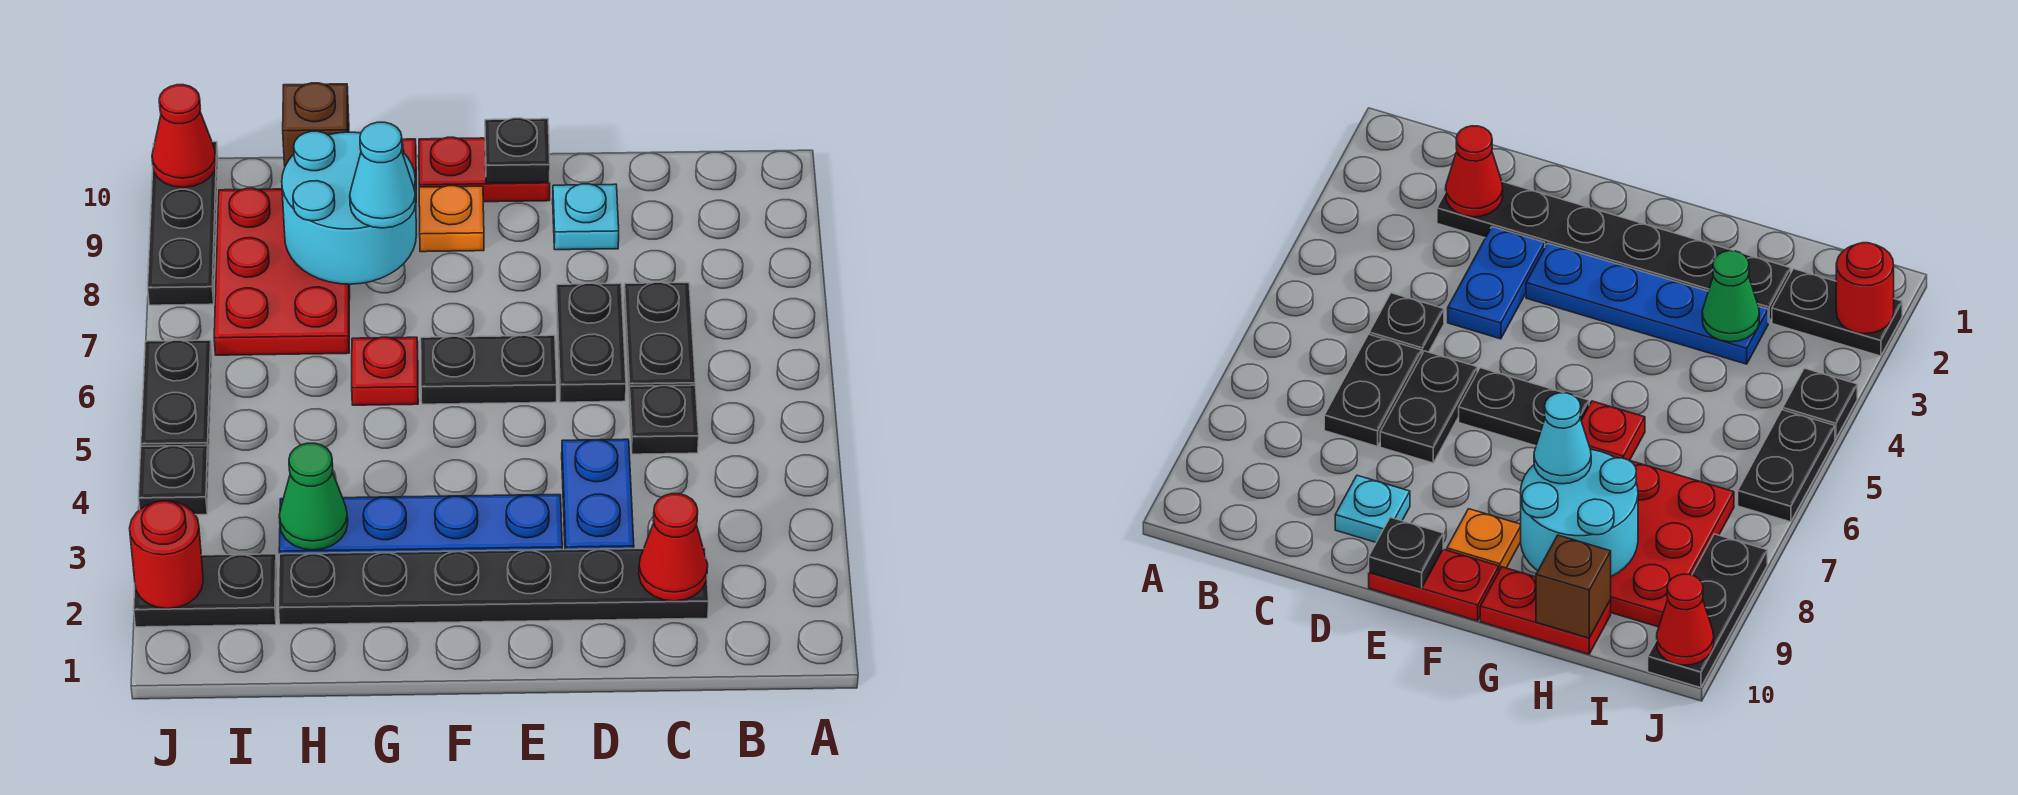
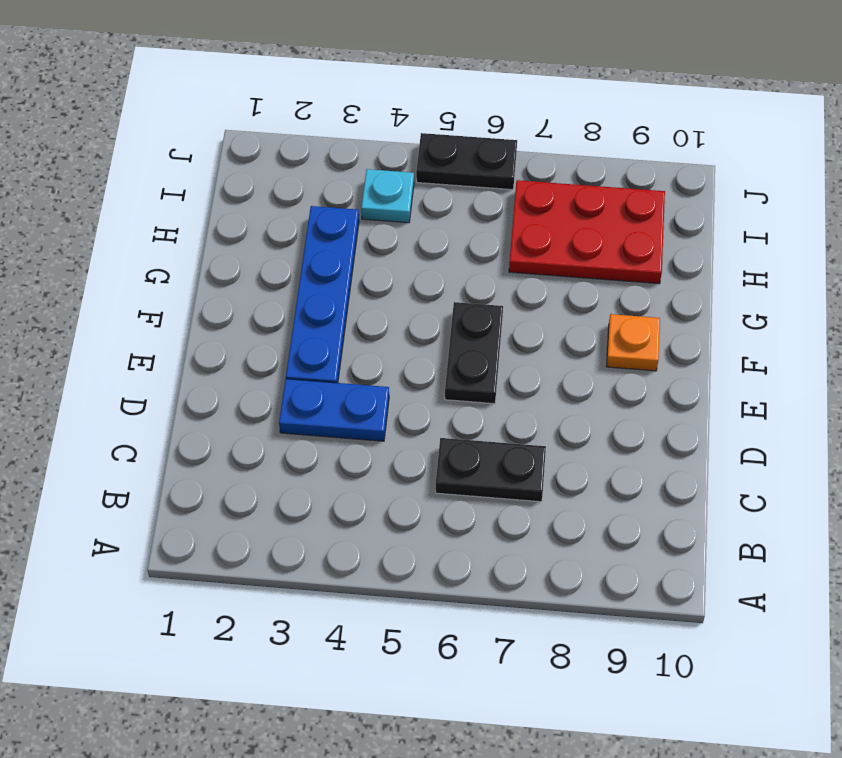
cyan 1x1 plate [361,169,414,223] -> cyan 1x1 plate moved to [553,184,619,250]
none -> black 1x6 plate [278,548,709,625]
none -> black 1x1 plate [629,385,699,454]
none -> black 1x2 plate [556,283,626,402]

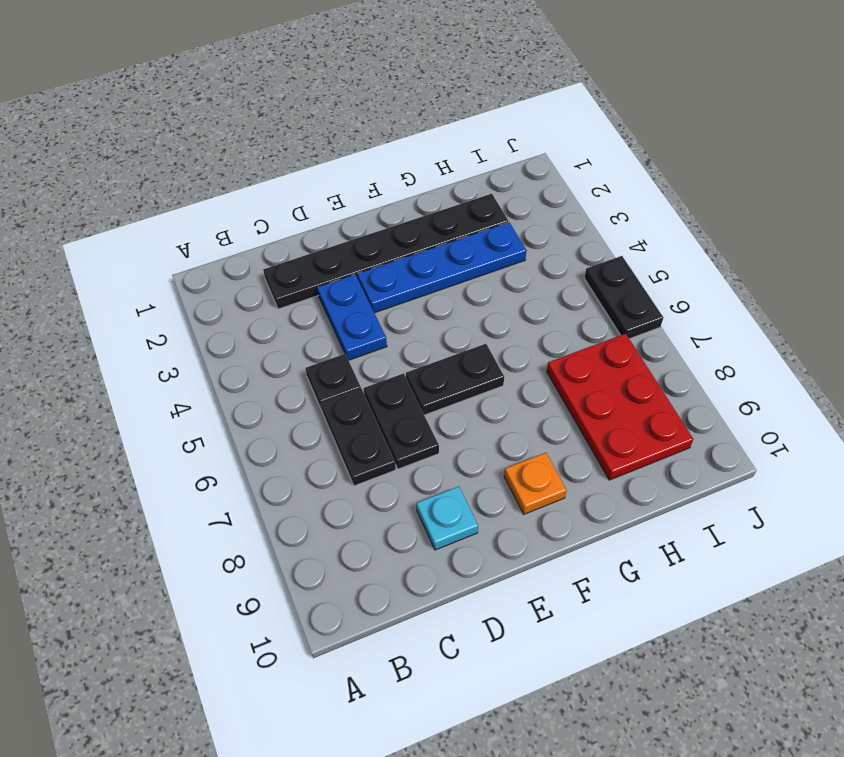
none -> red 1x2 plate [419,137,550,202]
none -> red 1x1 plate [352,337,418,405]
none -> red 1x2 plate [1480,567,1611,654]

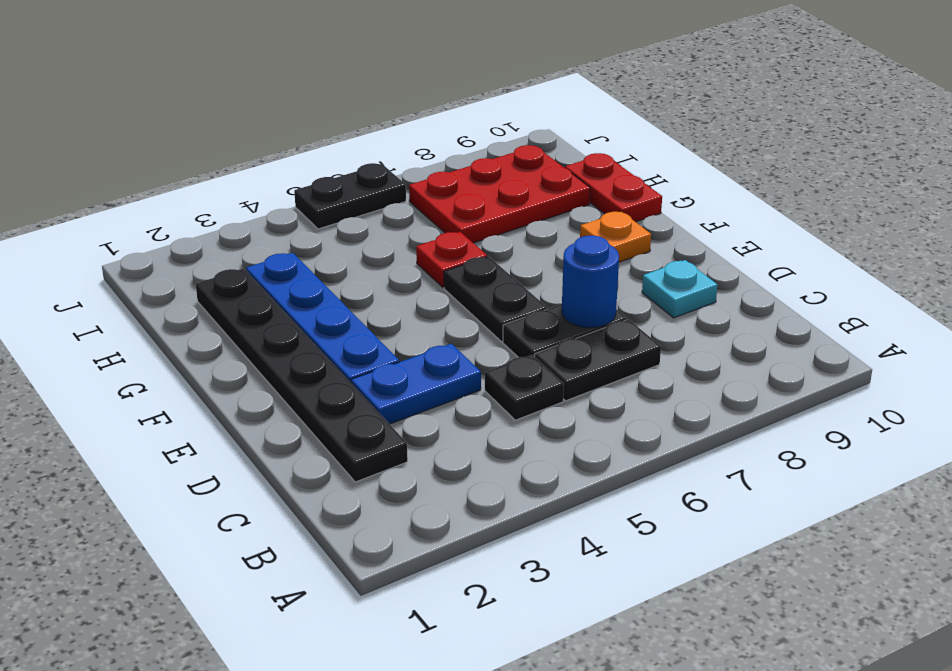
blue 1x1 round brick [562,236,619,328] -> none
none -> red 1x2 plate [419,137,550,202]
none -> black 1x2 plate [134,554,277,627]
none -> black 1x1 plate [138,445,209,515]

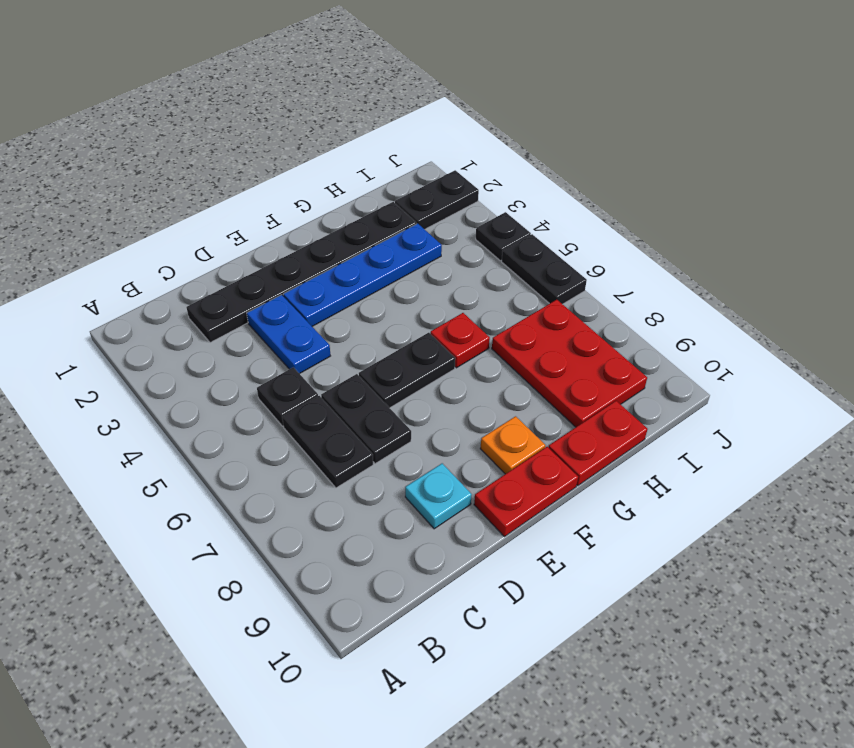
none -> black 1x3 plate [148,142,218,305]
none -> red 1x1 cone [639,494,708,601]
none -> black 1x1 plate [485,118,550,183]

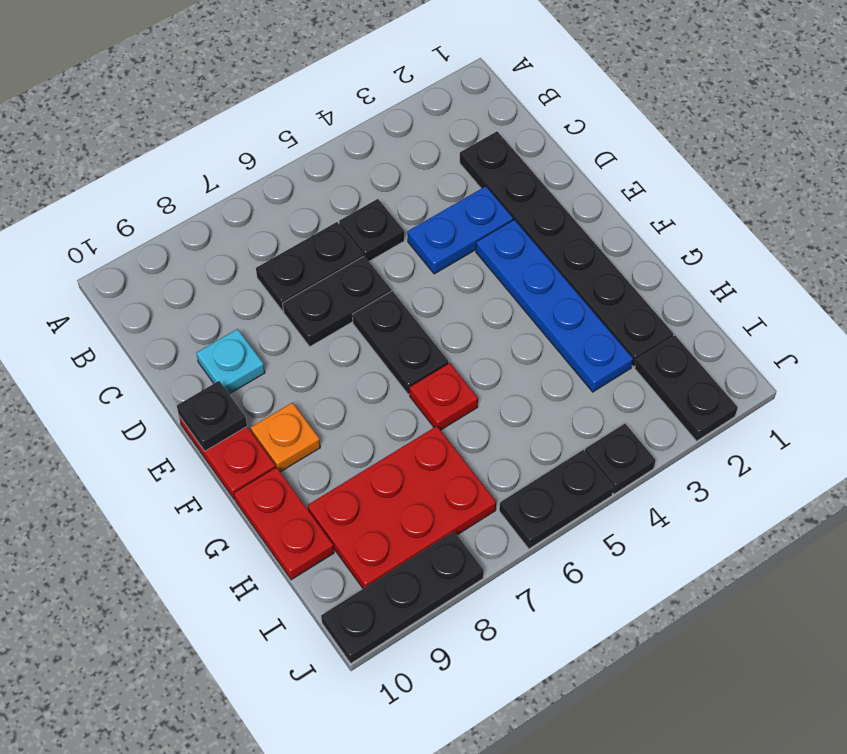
none -> red 1x1 cone [639,494,708,601]
none -> cyan 2x2 round brick [282,131,417,284]
none -> green 1x1 cone [279,443,348,550]

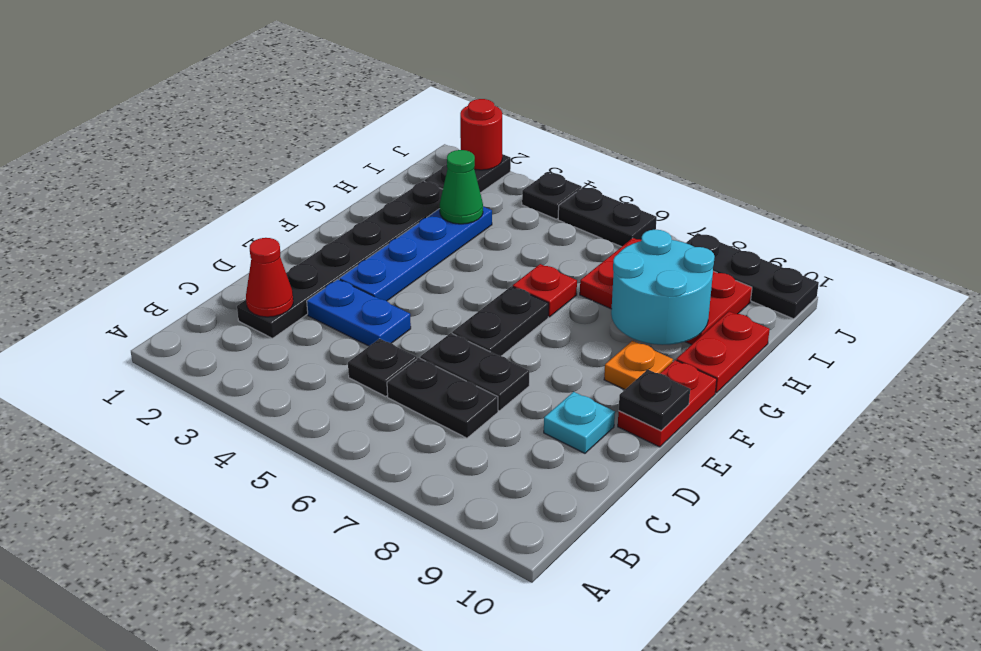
none -> brown 1x1 brick [283,83,349,166]
none -> red 1x1 cone [152,85,216,187]
none -> cyan 1x1 cone [350,122,416,228]

